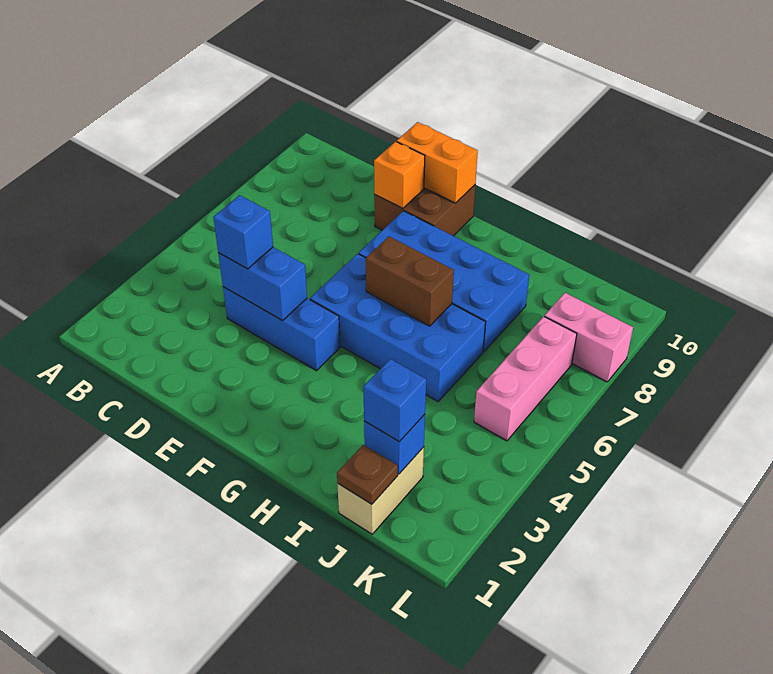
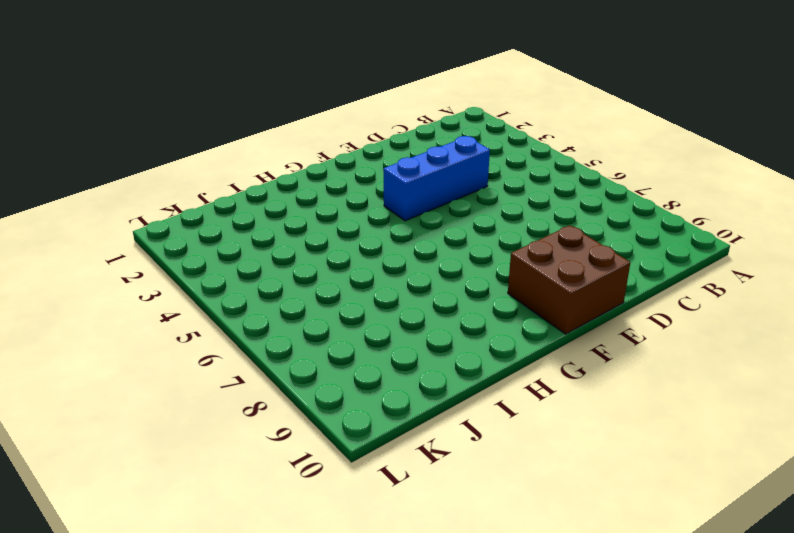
none -> blue 2x4 brick [310,254,485,401]
none -> blue 2x4 brick [359,211,529,352]
none -> tan 1x2 brick [337,447,424,534]

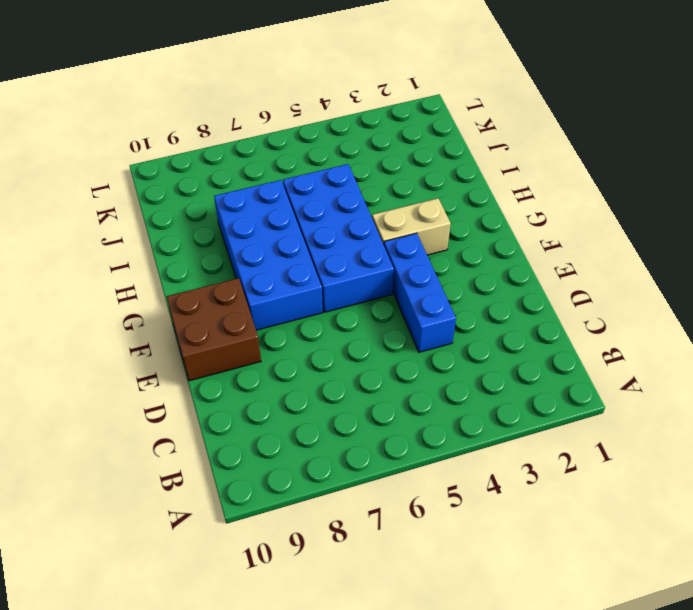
tan 1x2 brick [372,198,451,255] -> tan 1x2 brick moved to [337,447,424,534]
none -> pink 1x3 brick [474,316,577,441]
none -> pink 1x2 brick [544,293,633,382]
none -> blue 1x2 brick [218,247,307,321]

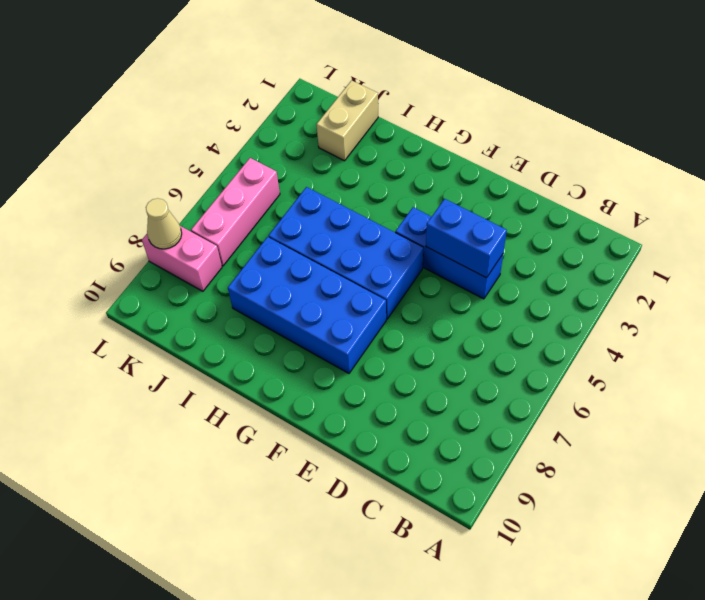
tan 1x1 cone [146,198,182,249] -> none
none -> brown 2x2 brick [374,185,475,236]
none -> orange 1x1 brick [374,142,425,209]
none -> orange 1x2 brick [397,122,478,203]

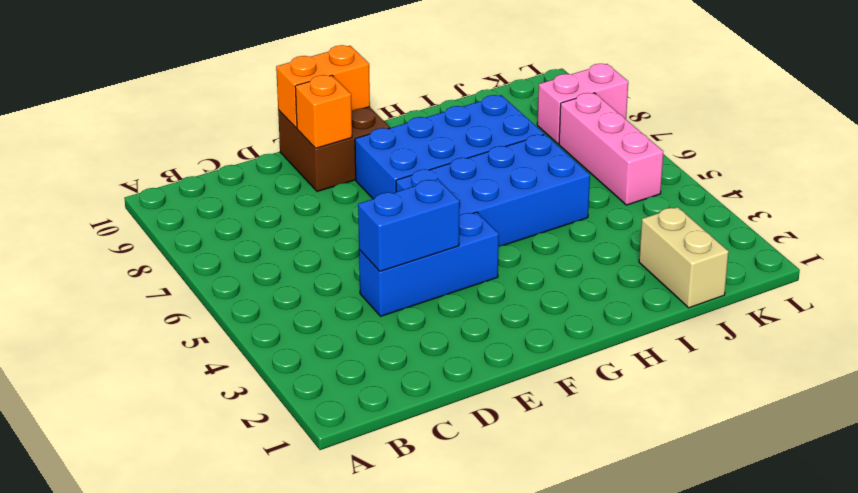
none -> brown 1x2 brick [366,237,454,326]
none -> brown 1x1 plate [337,445,398,504]
none -> blue 1x1 brick [364,414,425,474]

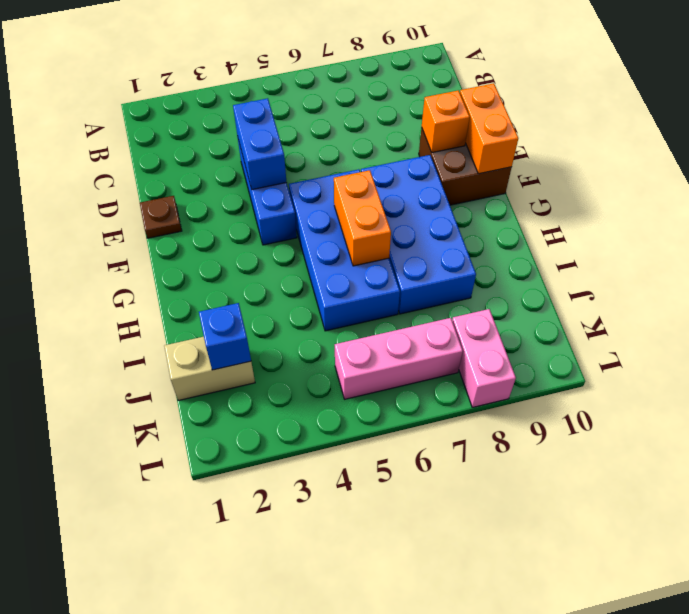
brown 1x1 plate [140,196,182,238] -> brown 1x1 plate moved to [337,445,398,504]
orange 1x2 brick [334,170,391,266] -> brown 1x2 brick [366,237,454,326]
none -> blue 1x1 brick [213,195,273,269]
none -> blue 1x1 brick [363,359,426,442]

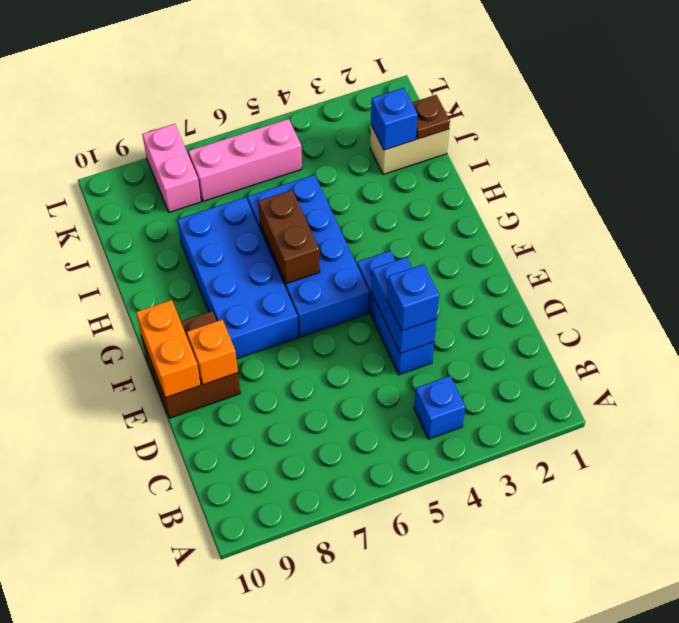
blue 1x1 brick [414,376,465,439] -> blue 1x1 brick moved to [363,359,426,442]

